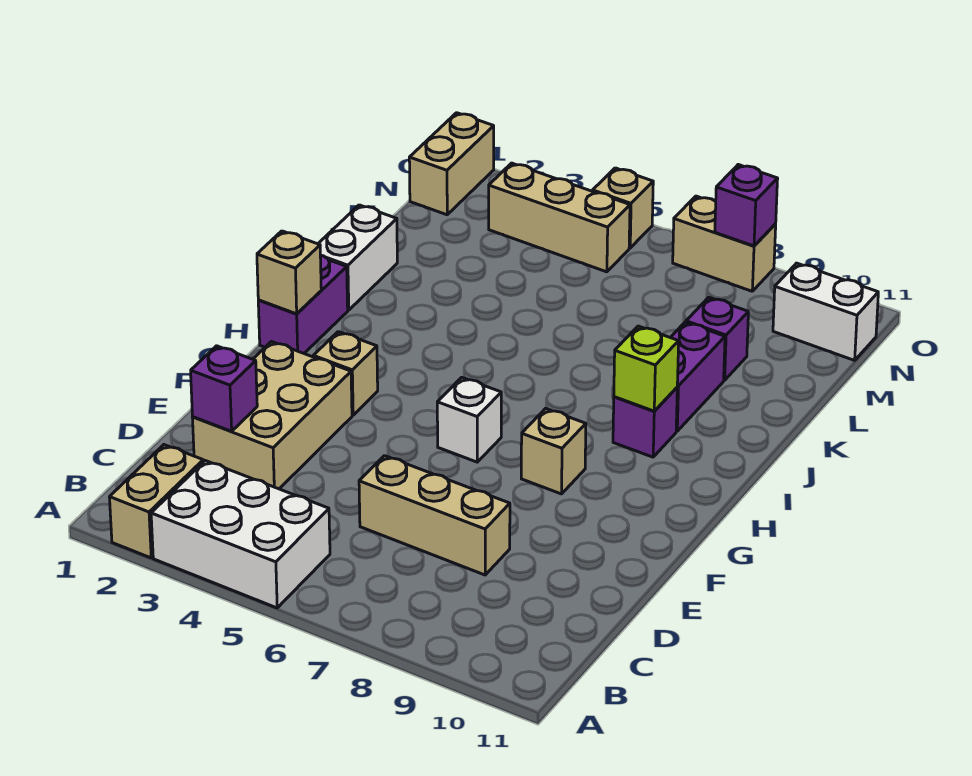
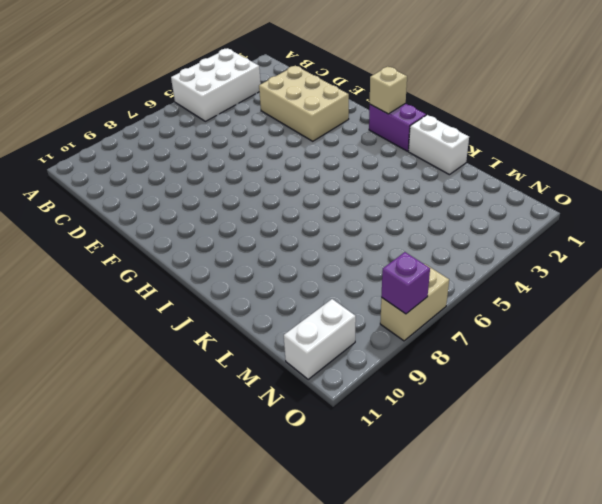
none -> tan 1x2 brick [110,445,203,558]
none -> tan 1x3 brick [359,456,510,575]
none -> tan 1x1 brick [313,332,378,415]

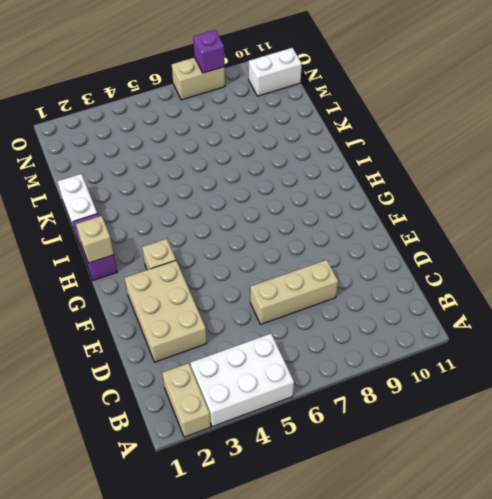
none -> white 1x1 brick [437,377,501,462]
none -> tan 1x1 brick [521,409,586,494]
none -> purple 1x1 brick [613,388,677,457]

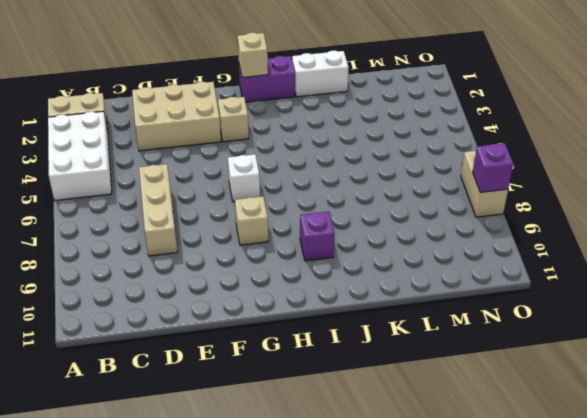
none -> purple 1x2 brick [670,322,725,431]
none -> purple 1x1 brick [686,297,748,380]
none -> tan 1x2 brick [409,113,494,215]

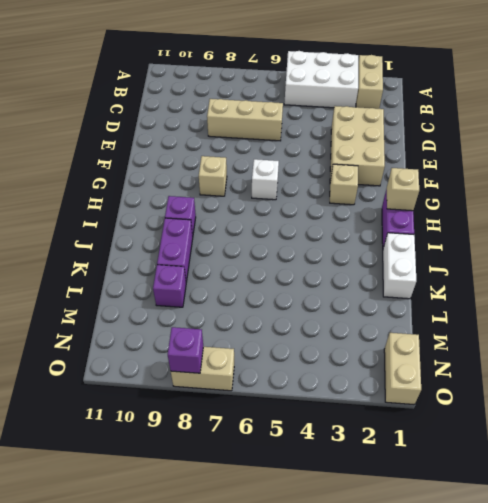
none -> tan 1x3 brick [489,163,630,272]
none -> white 1x2 brick [773,263,878,360]
none -> tan 1x1 brick [593,168,653,248]

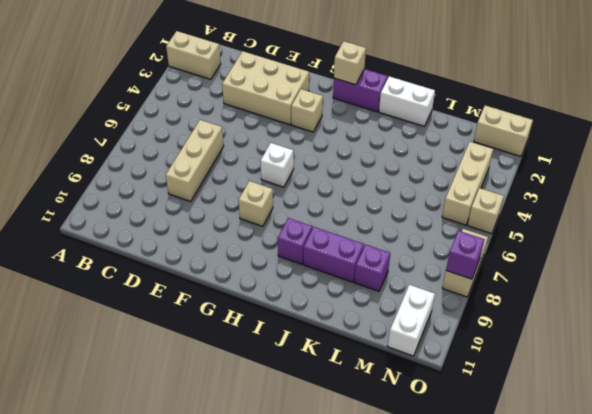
none -> white 2x3 brick [151,461,330,608]
none -> purple 1x1 brick [191,346,257,431]
none -> lime 1x1 brick [614,326,679,411]

